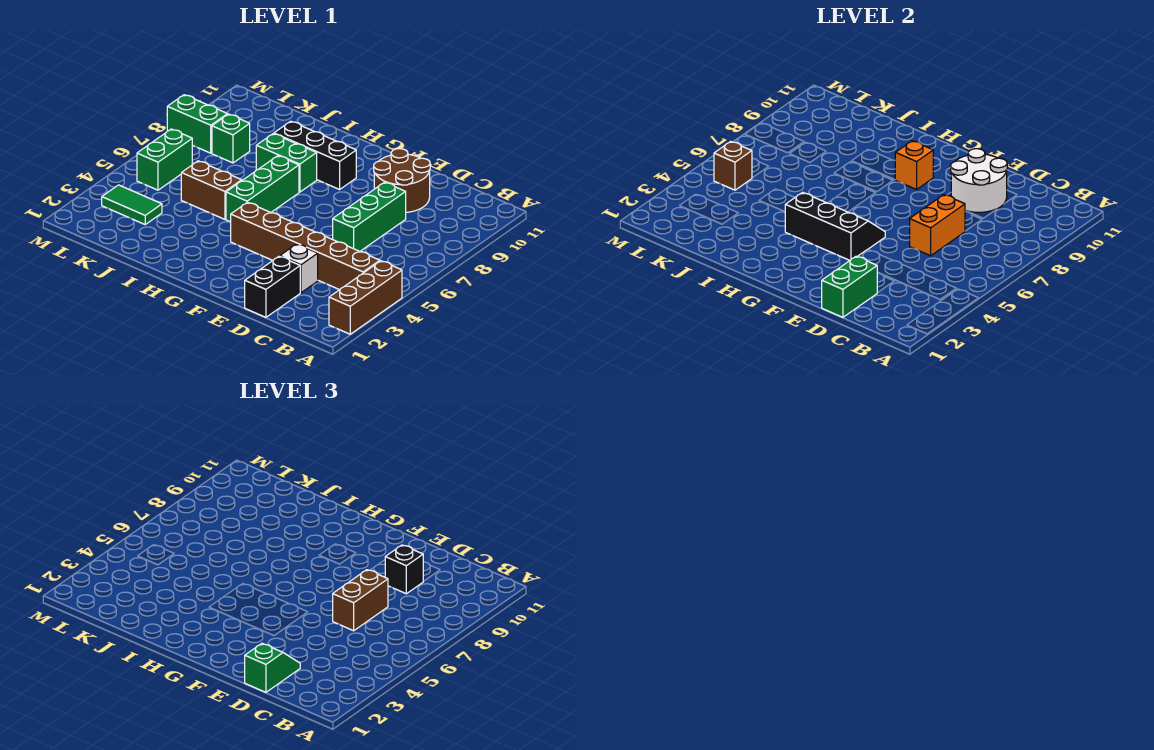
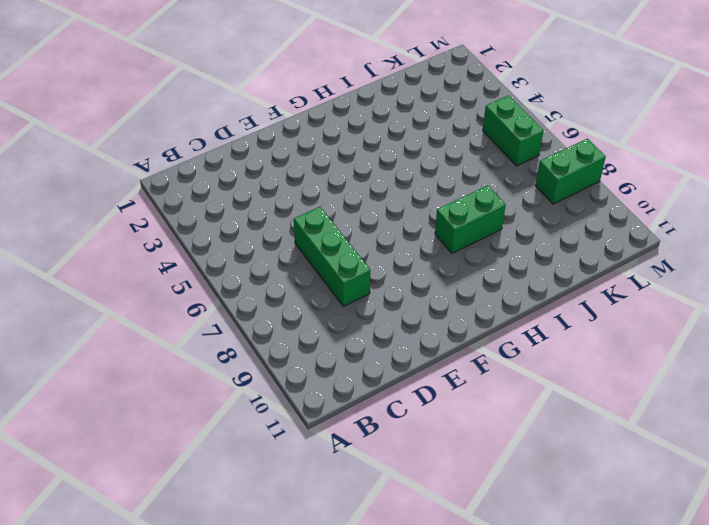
none -> brown 1x3 brick [329,261,402,334]
none -> brown 1x6 brick [231,202,380,290]
none -> black 1x2 brick [245,256,300,317]

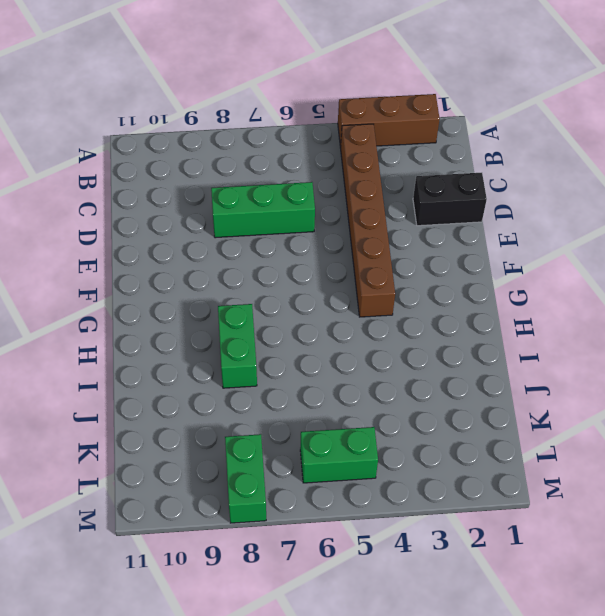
none -> white 1x1 brick [280,244,318,293]
none -> brown 2x2 round brick [374,149,430,212]
none -> black 1x3 brick [274,121,356,189]

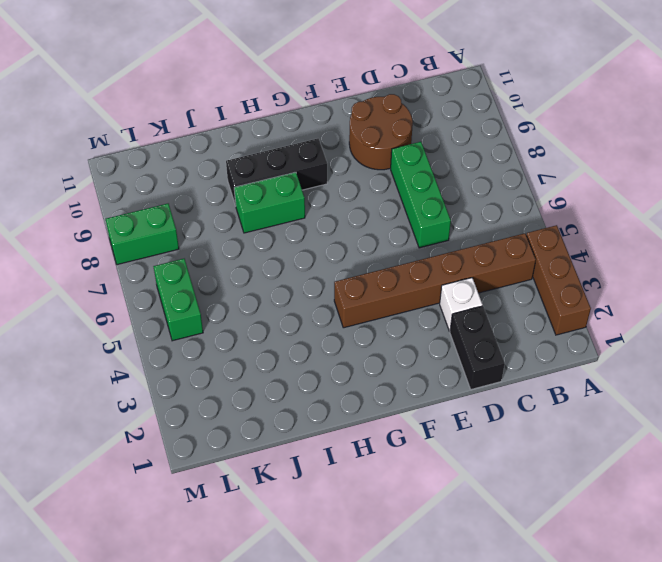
none -> green 1x3 brick [226,156,299,222]
none -> brown 1x2 brick [181,161,242,219]
none -> green 1x2 tile [102,185,162,224]

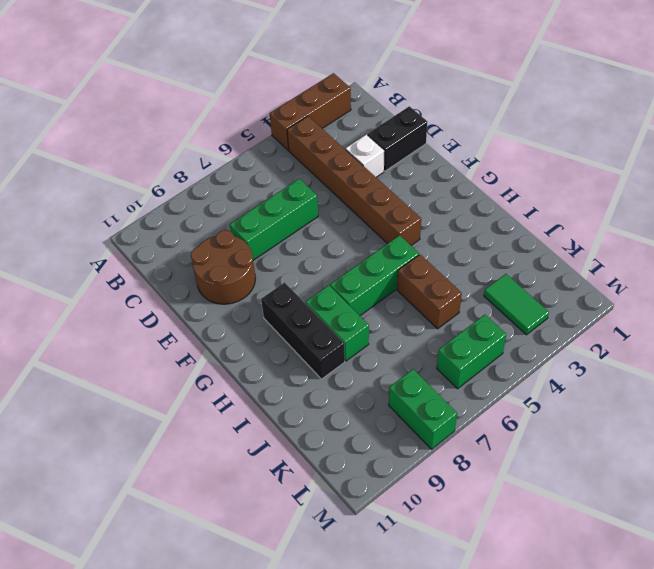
none -> green 1x1 brick [212,114,250,163]
none -> green 1x2 brick [822,256,877,317]
none -> orange 1x2 brick [910,195,965,256]

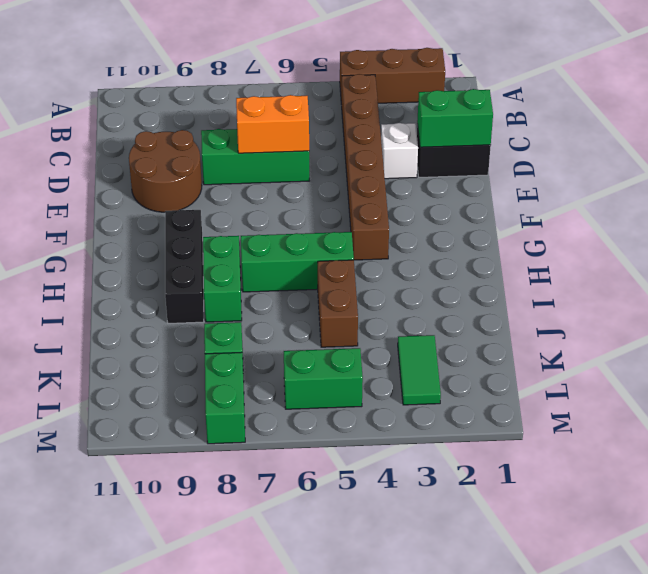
none -> white 2x2 round brick [951,149,1007,212]
none -> black 2x3 slope [785,192,885,261]
none -> orange 1x1 brick [895,141,933,189]

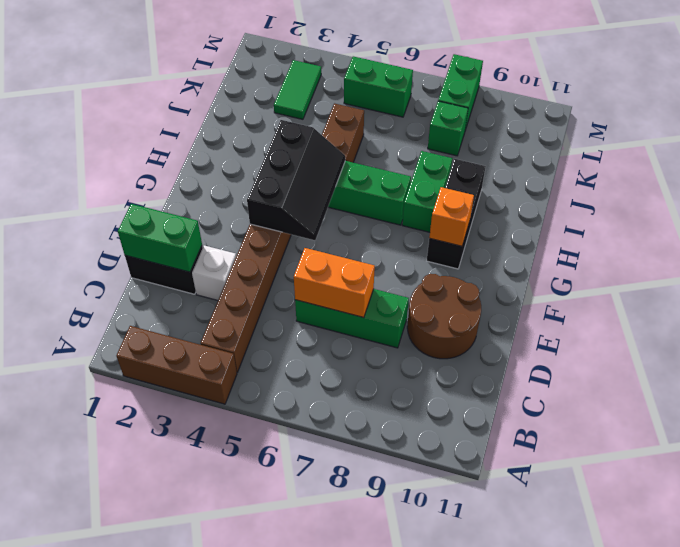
none -> white 2x2 round brick [951,149,1007,212]
none -> brown 1x1 brick [714,141,752,190]
none -> green 1x2 slope [245,643,300,692]

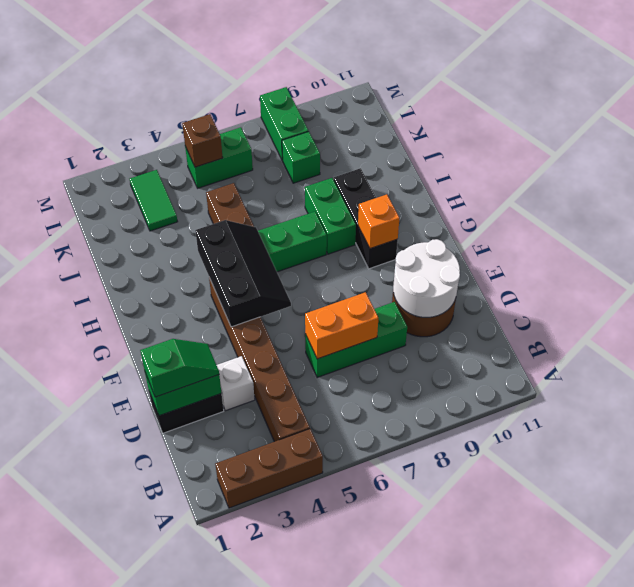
none -> brown 1x2 brick [333,570,388,631]
none -> black 1x1 brick [385,545,423,594]

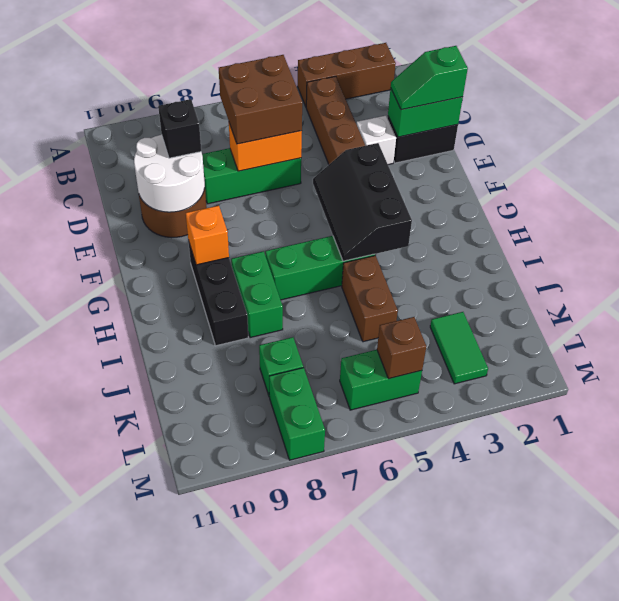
brown 2x2 brick [219,55,302,144] -> brown 1x2 brick [333,570,388,631]

